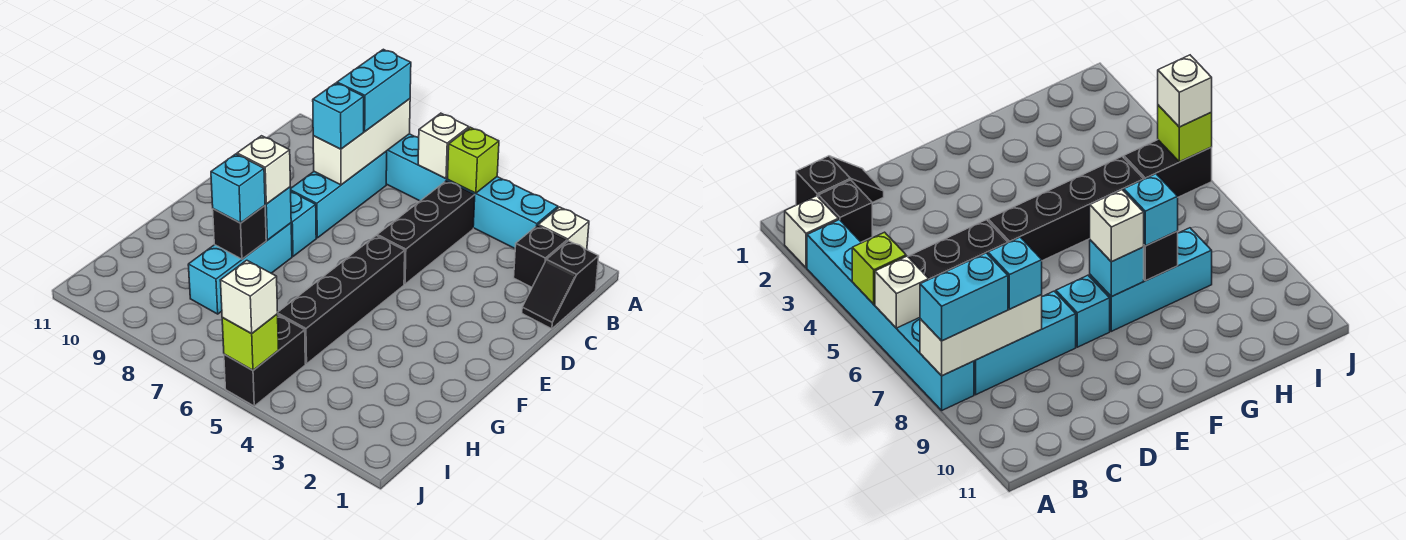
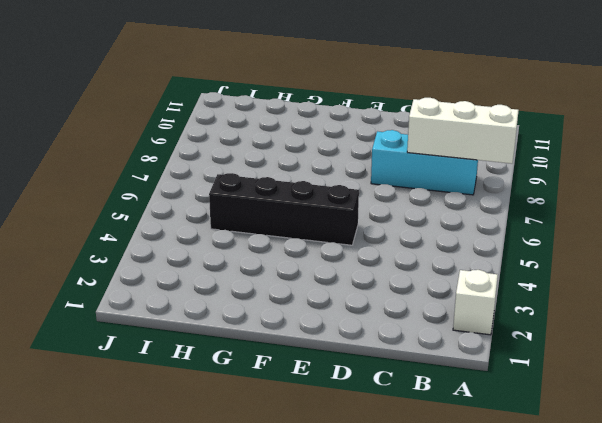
none -> cyan 1x6 brick [386,134,558,248]
none -> black 1x2 slope [522,241,599,329]
none -> black 1x1 brick [514,225,567,287]

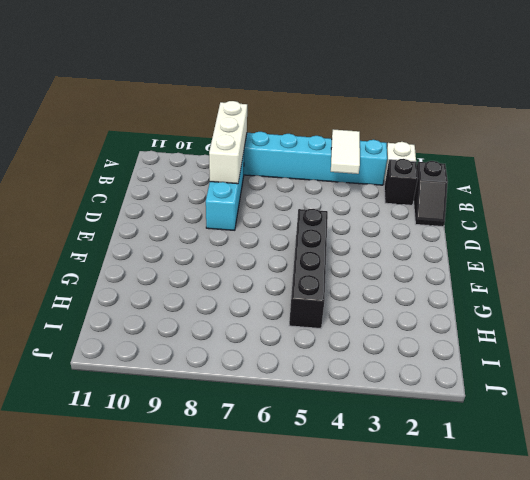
white 1x2 tile [331,129,360,174] -> none
none -> black 1x3 brick [377,181,475,284]
none -> cyan 1x1 brick [291,192,316,256]
none -> cyan 1x3 brick [188,223,292,314]

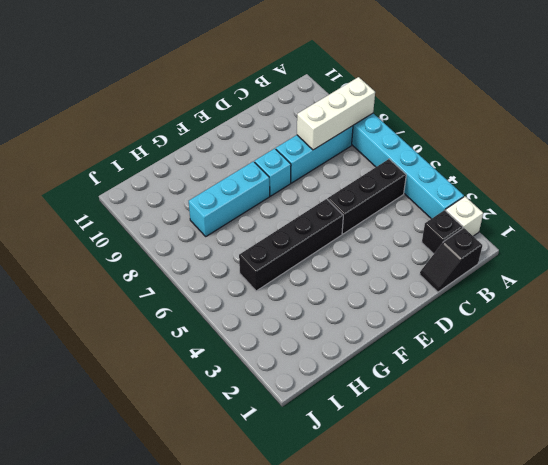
none -> black 1x2 brick [224,315,305,406]
none -> lime 1x1 brick [448,127,499,193]
none -> white 1x1 brick [418,113,469,179]

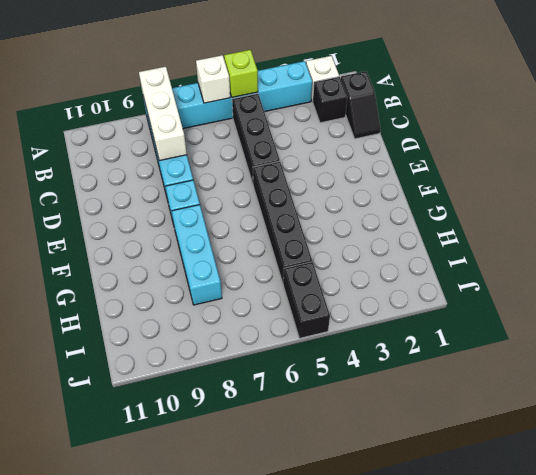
none -> cyan 1x1 brick [265,187,291,240]
none -> black 1x1 brick [213,206,266,259]
none -> lime 1x1 brick [222,314,279,370]

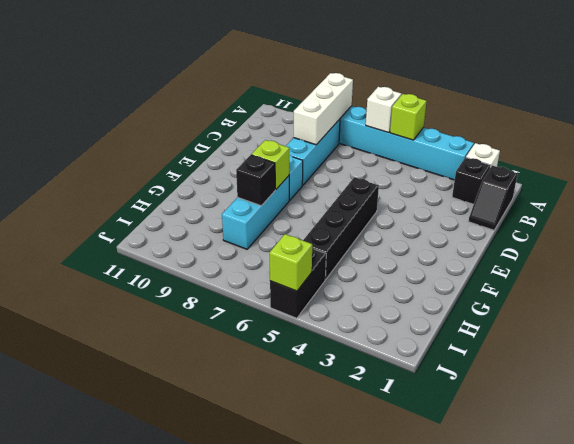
lime 1x1 brick [251,140,289,190] -> cyan 1x1 brick [265,187,291,240]
none -> black 1x3 brick [377,181,475,284]
none -> cyan 1x2 brick [337,49,411,131]
none -> cyan 1x1 brick [313,83,364,149]

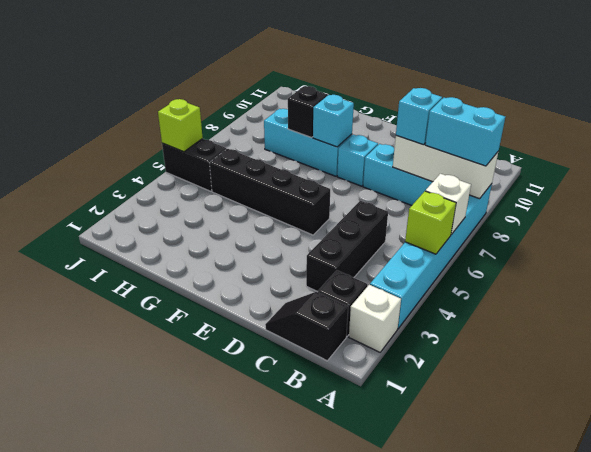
black 1x3 brick [306,201,388,292] -> black 1x3 brick turned to [377,181,475,284]
none -> white 1x1 brick [237,136,290,204]
none -> cyan 1x1 brick [211,154,265,223]
none -> white 1x1 brick [220,260,278,334]

